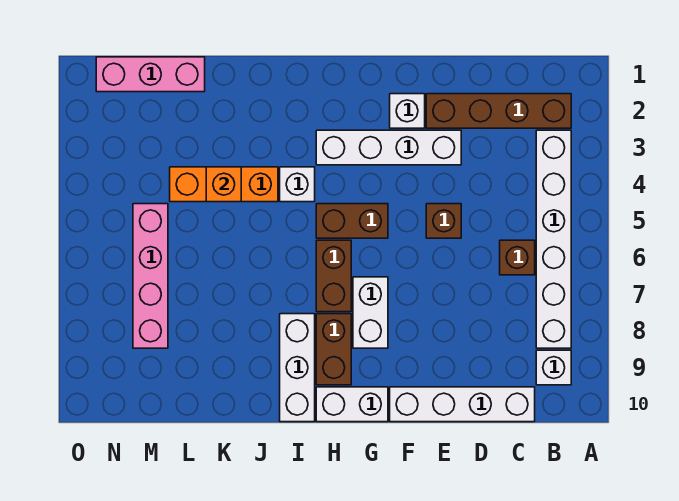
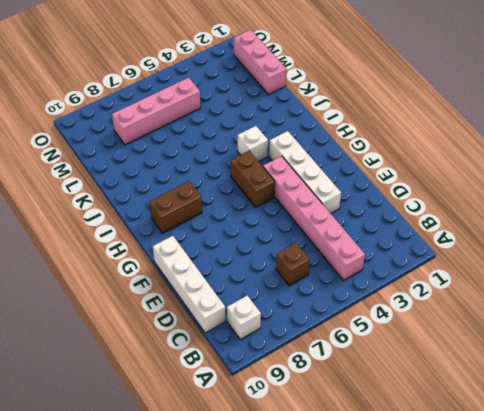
pink 1x6 brick [263,156,365,280] -> white 1x6 brick [536,130,571,348]
none -> brown 1x4 brick [426,94,571,128]
none -> brown 1x1 brick [426,204,461,238]
none -> white 1x1 brick [390,94,425,128]

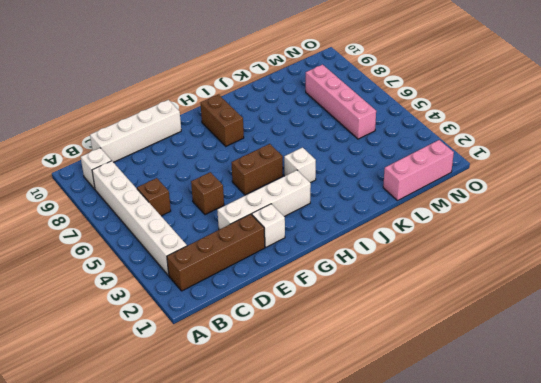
none -> white 1x2 brick [353,277,388,348]
none -> white 1x2 brick [316,387,388,422]
none -> brown 1x2 brick [316,240,351,312]

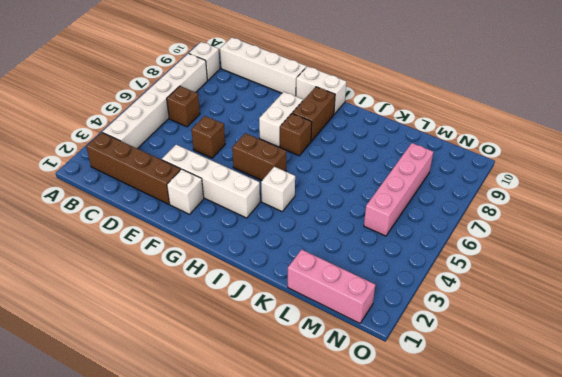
brown 1x1 brick [280,114,312,156] -> brown 1x2 brick [316,240,351,312]
none -> white 1x3 brick [280,314,315,422]
none -> orange 1x3 brick [170,167,278,202]
none -> orange 1x1 brick [206,167,241,202]

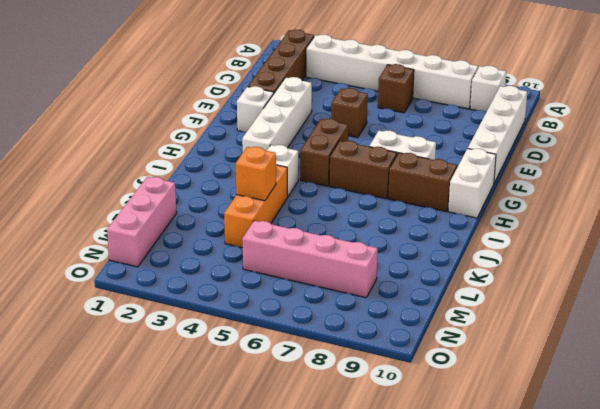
none -> white 1x3 brick [280,314,315,422]

